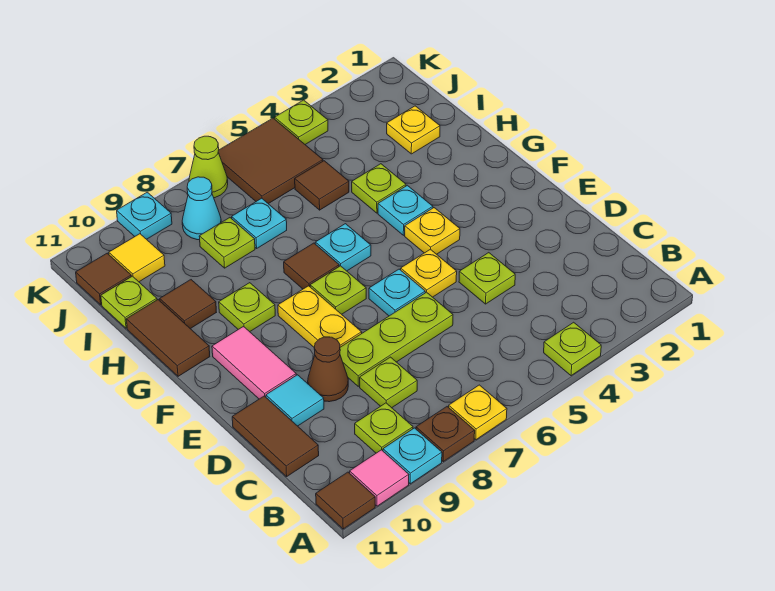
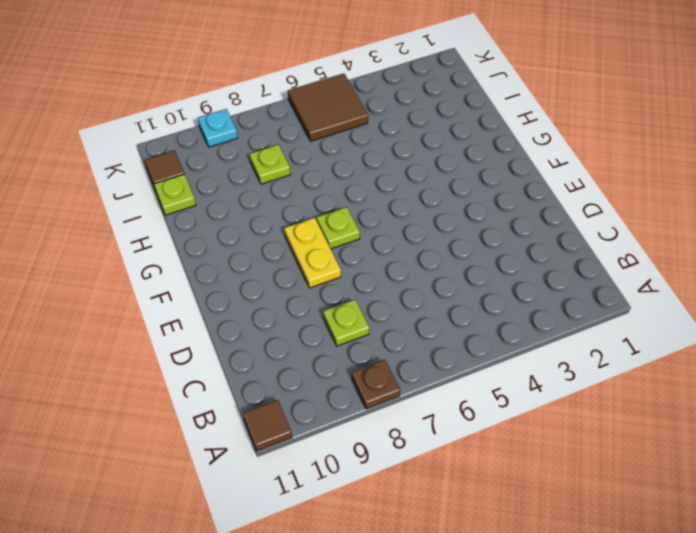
none -> lime 1x1 plate [544,322,601,376]
none -> yellow 1x1 plate [449,385,507,440]
none -> cyan 1x1 plate [383,428,442,484]
none -> pink 1x1 tile [350,450,409,506]

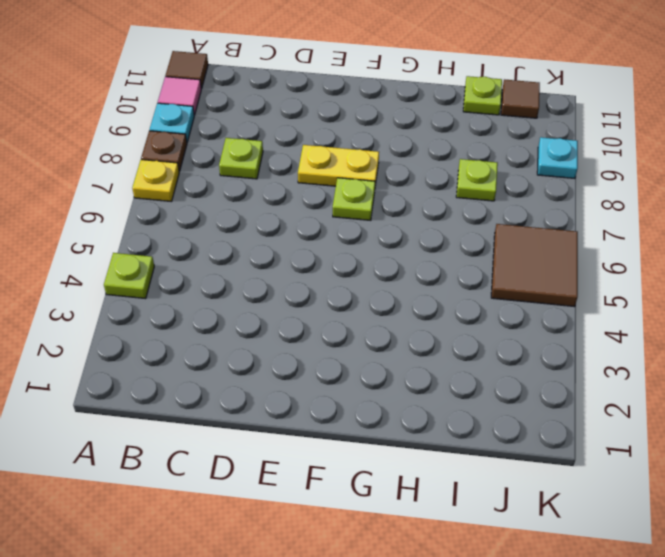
none -> lime 1x1 plate [355,403,413,453]
none -> brown 1x2 tile [232,396,319,477]
none -> lime 1x1 plate [459,253,515,304]
none -> lime 1x3 plate [340,292,453,386]

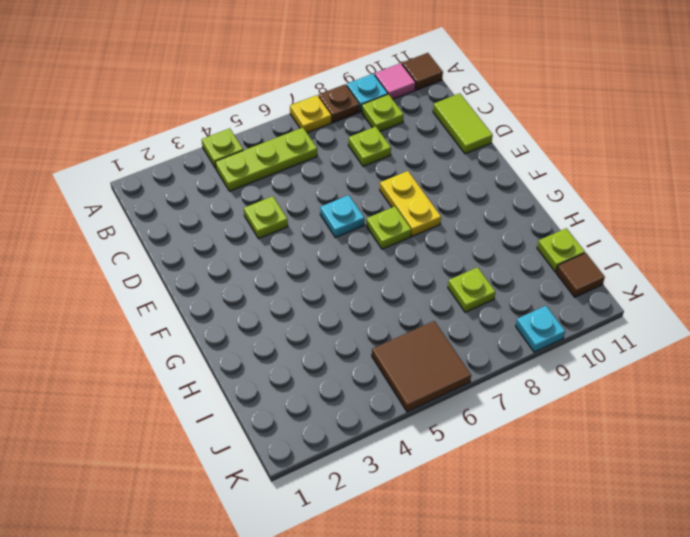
lime 1x3 plate [215,128,317,191] -> lime 1x3 plate moved to [340,292,453,386]
lime 1x2 tile [433,93,493,154] -> brown 1x2 tile [232,396,319,477]
none -> brown 1x1 cone [308,337,348,402]
none -> cyan 1x1 tile [266,375,324,426]
none -> yellow 1x1 plate [401,249,457,297]
none -> pink 1x2 tile [212,327,296,399]

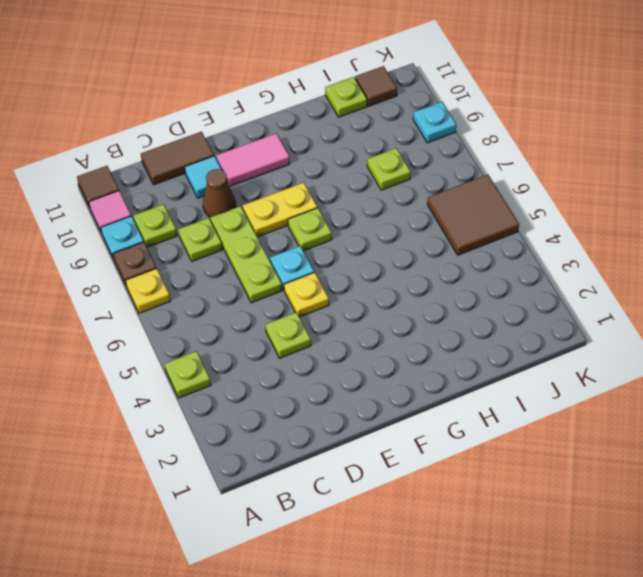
none -> yellow 1x1 plate [405,208,460,254]
none -> cyan 1x1 plate [378,185,433,235]
none -> cyan 1x1 plate [315,224,371,271]
none -> brown 1x1 tile [284,243,339,289]

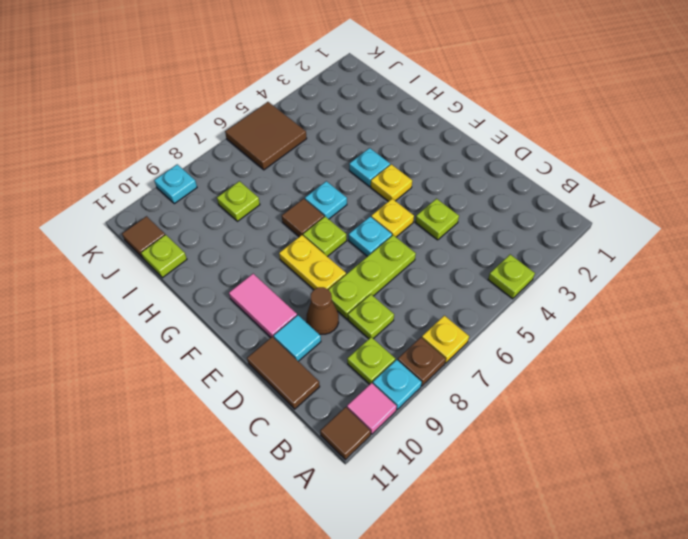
none -> lime 1x1 plate [219,283,275,332]
none -> brown 1x2 tile [126,300,210,376]
none -> lime 1x1 plate [352,164,406,213]
none -> brown 1x1 tile [160,280,216,329]

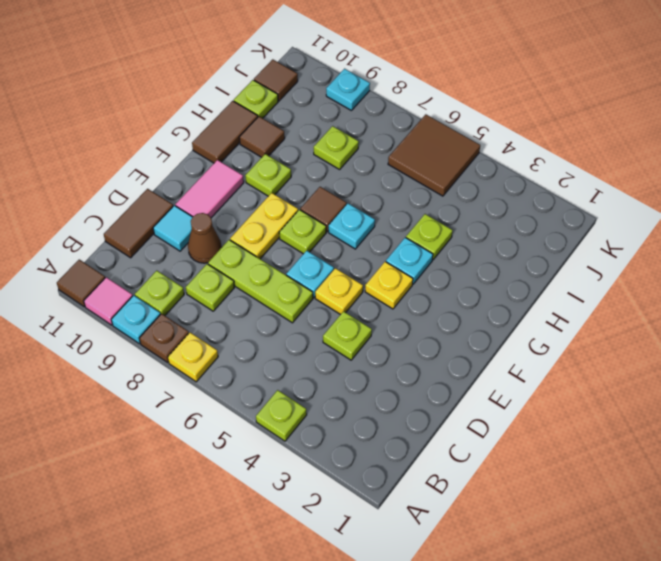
none -> yellow 1x1 plate [387,106,440,154]
none -> brown 1x1 tile [295,161,349,210]
none -> cyan 1x1 plate [232,198,287,248]
none -> cyan 1x1 cone [182,177,221,240]

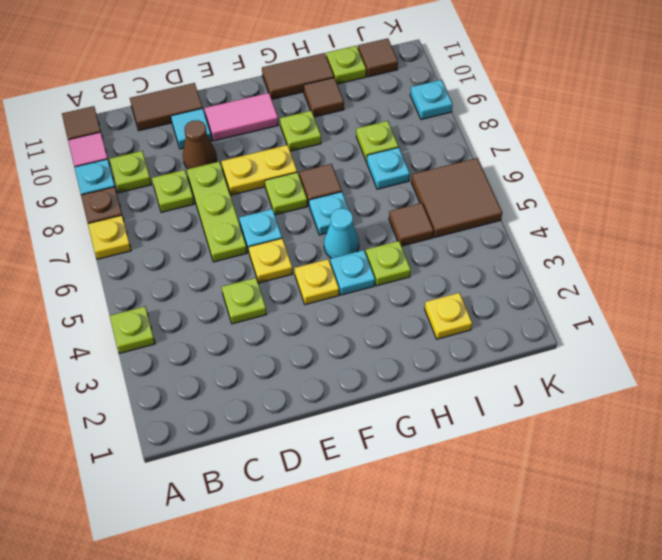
cyan 1x1 cone [324,208,359,258] -> cyan 1x1 cone moved to [182,177,221,240]
none -> yellow 1x1 tile [109,234,165,282]
none -> lime 1x1 plate [275,100,328,144]
none -> lime 1x1 cone [189,136,228,198]

